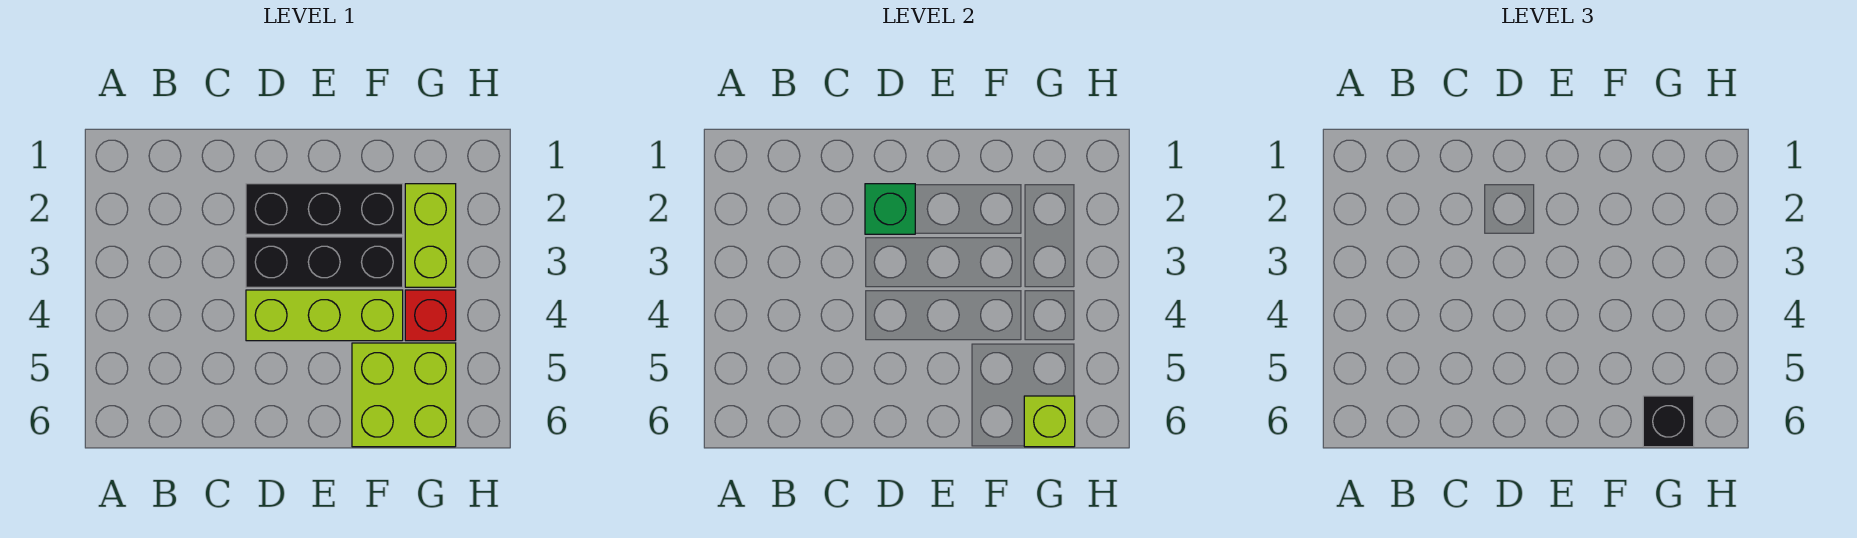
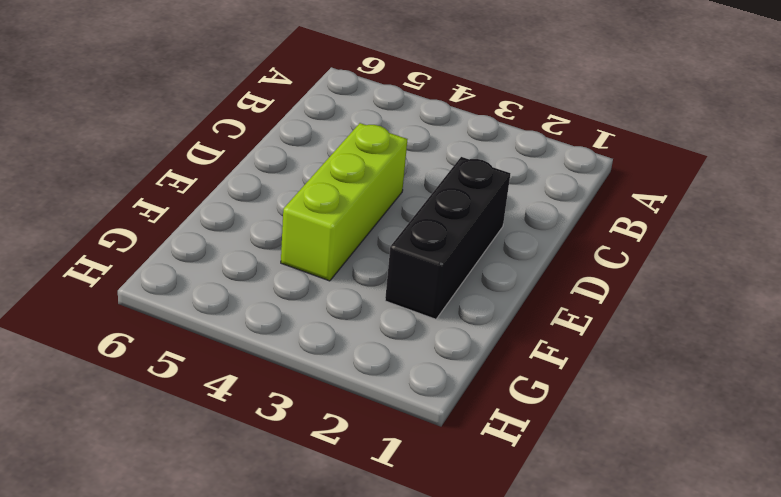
none -> black 1x3 brick [246,237,403,287]
none -> lime 2x2 brick [352,343,456,447]

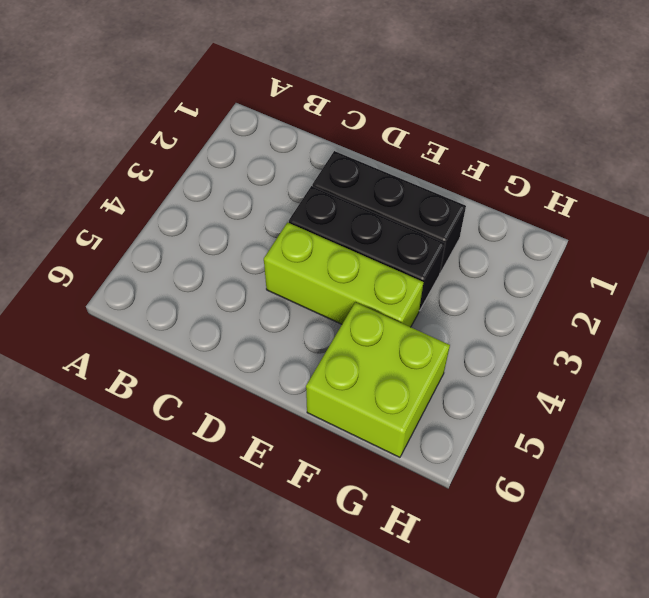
none -> lime 1x2 brick [405,184,456,287]
none -> red 1x1 brick [405,290,456,341]

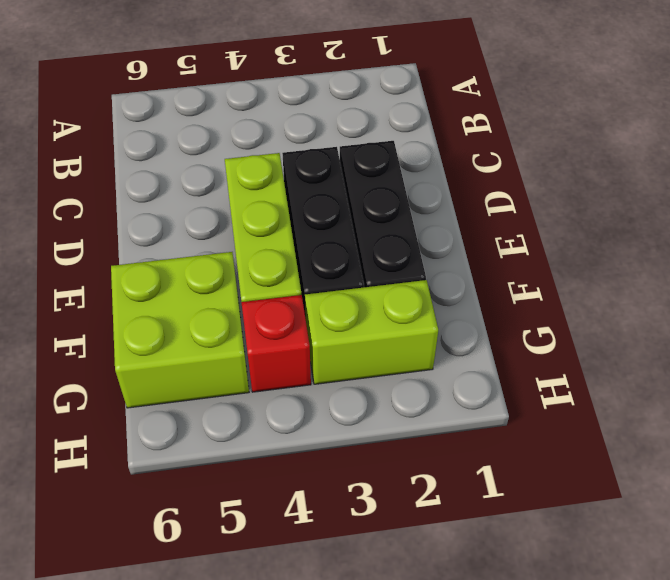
none -> green 1x1 brick [865,184,915,234]
none -> lime 1x1 brick [1024,396,1075,447]

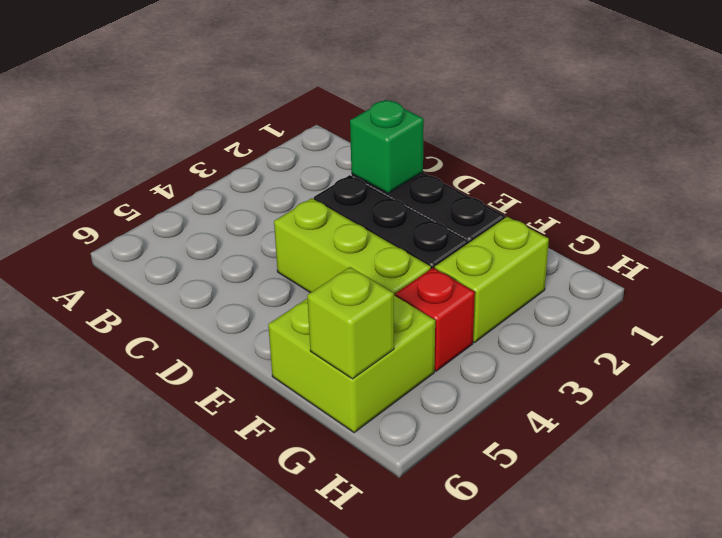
none -> black 1x1 brick [1643,396,1694,447]

